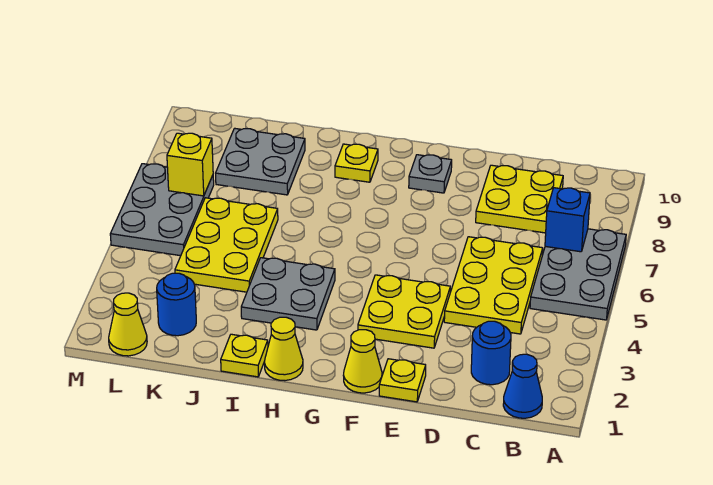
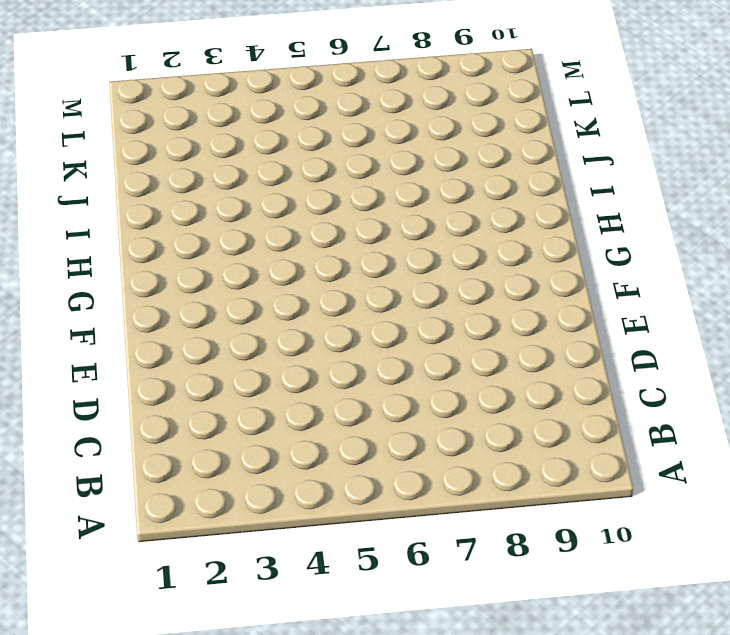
none -> grey 2x3 plate [530,229,626,320]
none -> blue 1x1 cone [503,354,542,418]
none -> blue 1x1 round brick [471,321,511,385]

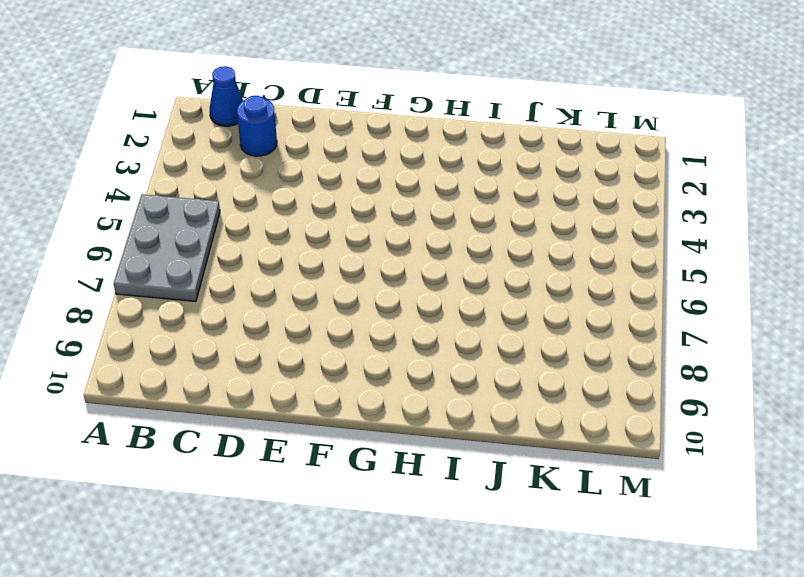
none -> yellow 2x3 plate [444,237,543,334]
none -> yellow 2x2 plate [476,165,563,233]
none -> yellow 1x1 plate [379,359,426,402]

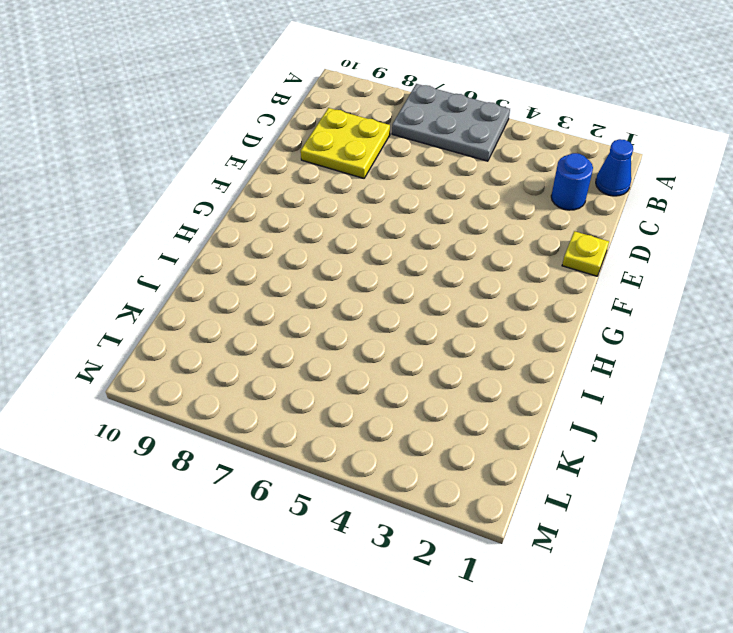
none -> yellow 2x3 plate [444,237,543,334]
none -> yellow 2x2 plate [358,275,450,348]
none -> yellow 1x1 cone [343,330,382,393]

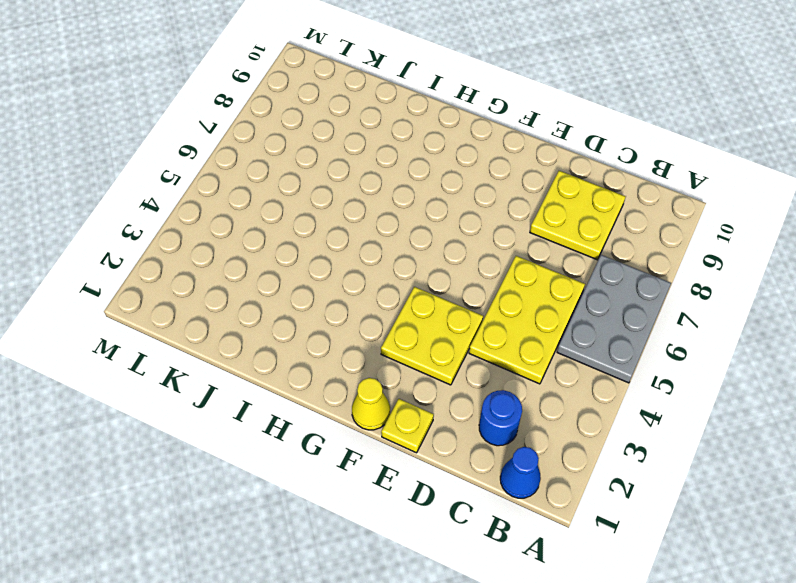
none -> grey 1x1 plate [409,155,452,193]
none -> yellow 1x1 cone [265,317,303,381]
none -> grey 2x2 plate [241,258,335,330]

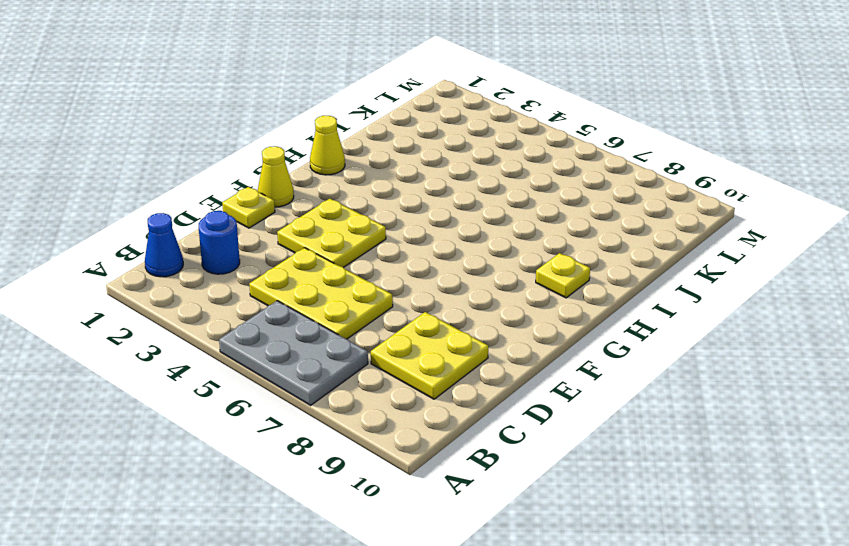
none -> grey 1x1 plate [409,155,452,193]
none -> grey 2x2 plate [241,258,335,330]
none -> yellow 1x1 plate [221,334,268,377]

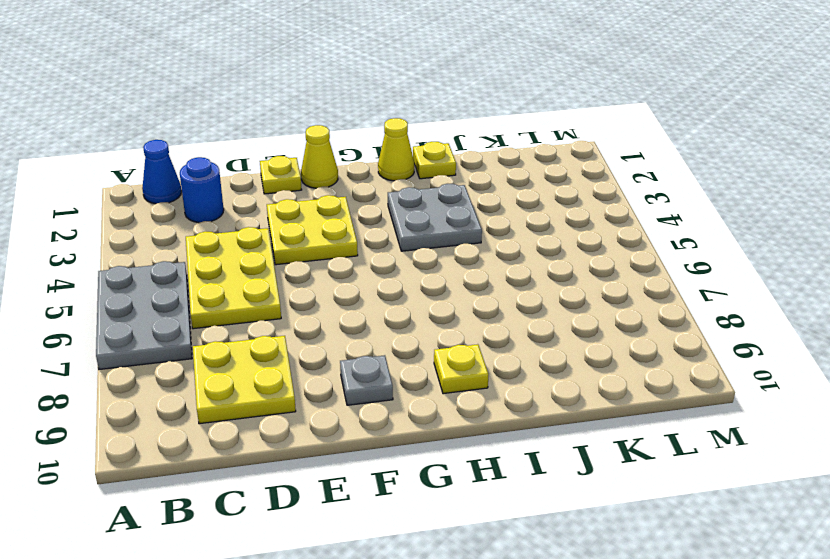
none -> yellow 2x3 plate [175,198,278,292]
none -> grey 2x2 plate [216,128,305,195]
none -> blue 1x1 round brick [157,273,196,336]

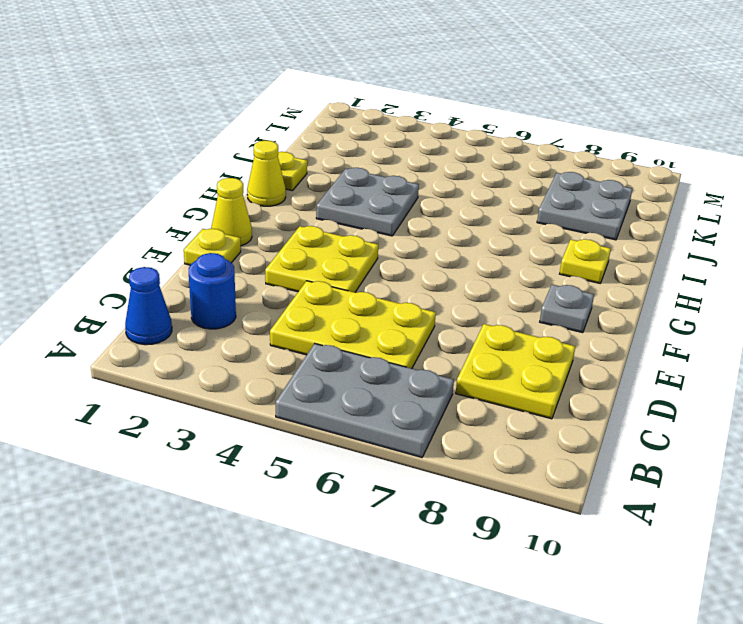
none -> yellow 2x3 plate [175,198,278,292]
none -> blue 1x1 round brick [157,273,196,336]
none -> yellow 1x1 cone [109,293,147,356]

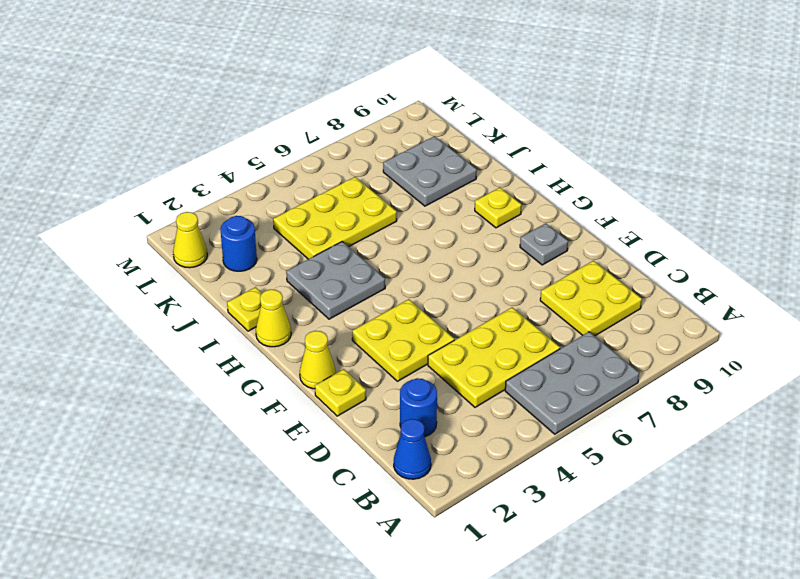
none -> grey 2x3 plate [110,164,214,256]
none -> blue 1x1 brick [545,188,590,252]
none -> yellow 1x1 brick [167,133,213,196]

